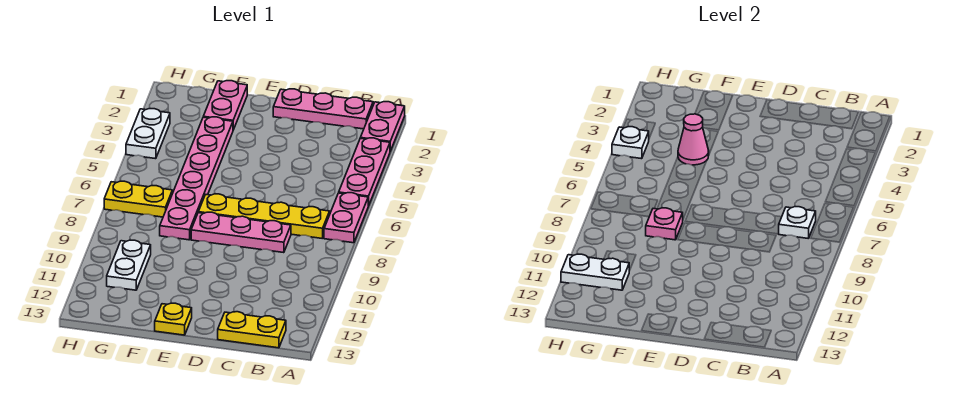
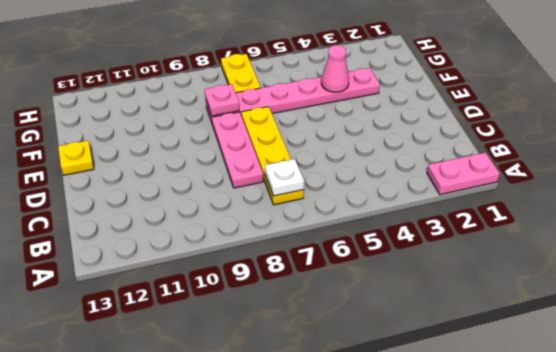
none -> pink 1x3 plate [339,138,390,206]
none -> pink 1x2 plate [324,193,368,243]
none -> pink 1x3 plate [273,89,373,129]

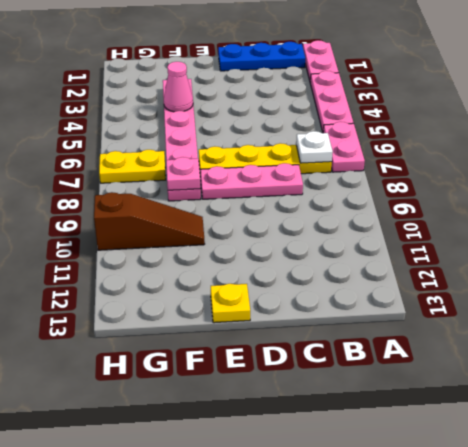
blue 1x3 plate [218,42,305,71] -> pink 1x3 plate [273,89,373,129]
brown 1x3 slope [94,192,205,250] -> white 1x2 plate [107,240,151,290]
none -> yellow 1x2 plate [218,312,286,348]
none -> pink 1x2 plate [203,81,247,130]
none -> white 1x2 plate [126,109,170,159]

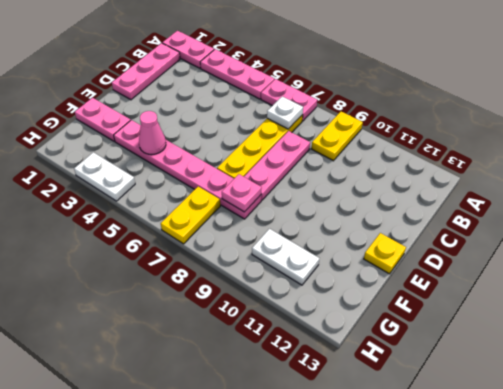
yellow 1x2 plate [311,112,363,161] -> yellow 1x2 plate moved to [218,312,286,348]
none -> white 1x2 plate [561,254,629,290]
none -> white 1x1 plate [612,127,649,159]

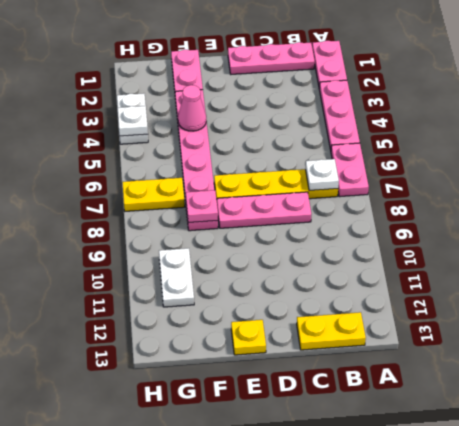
none -> white 1x2 plate [561,254,629,290]

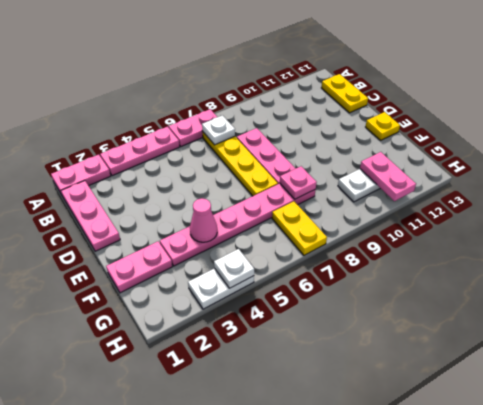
pink 1x2 plate [360,152,416,201] -> white 1x2 plate [561,254,629,290]

